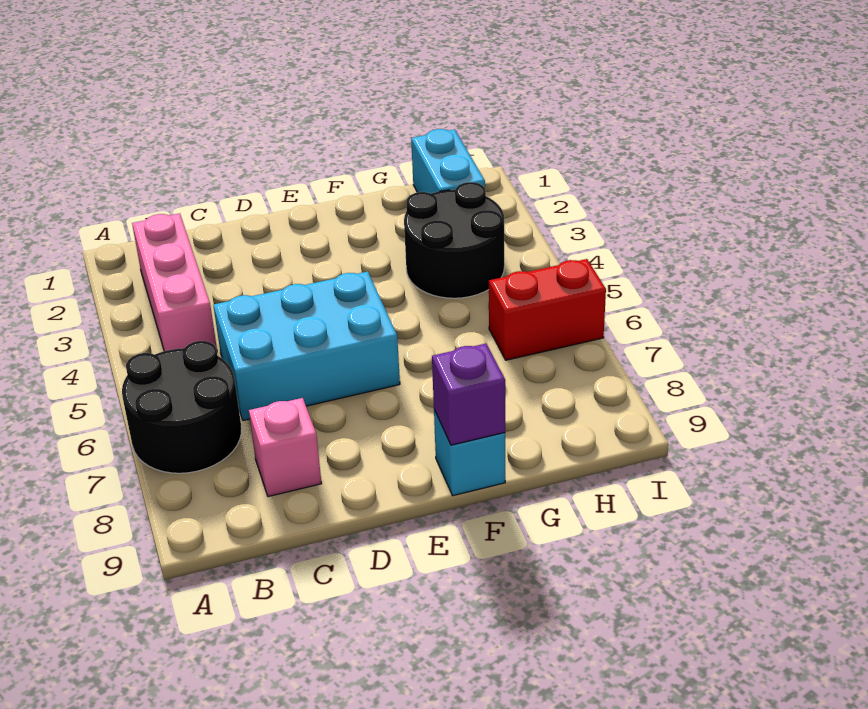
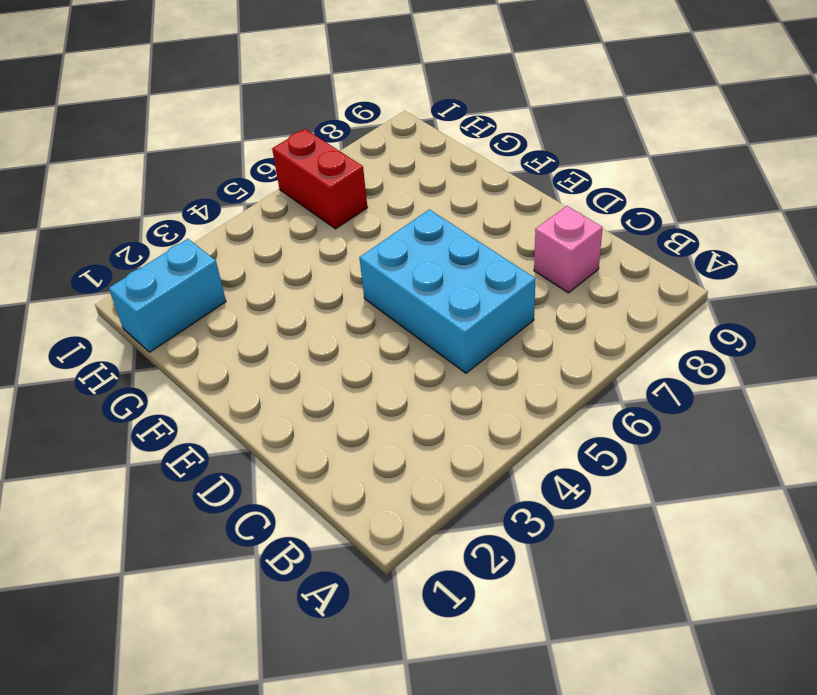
none -> black 2x2 round brick [122,341,242,473]
none -> pink 1x3 brick [132,213,217,351]

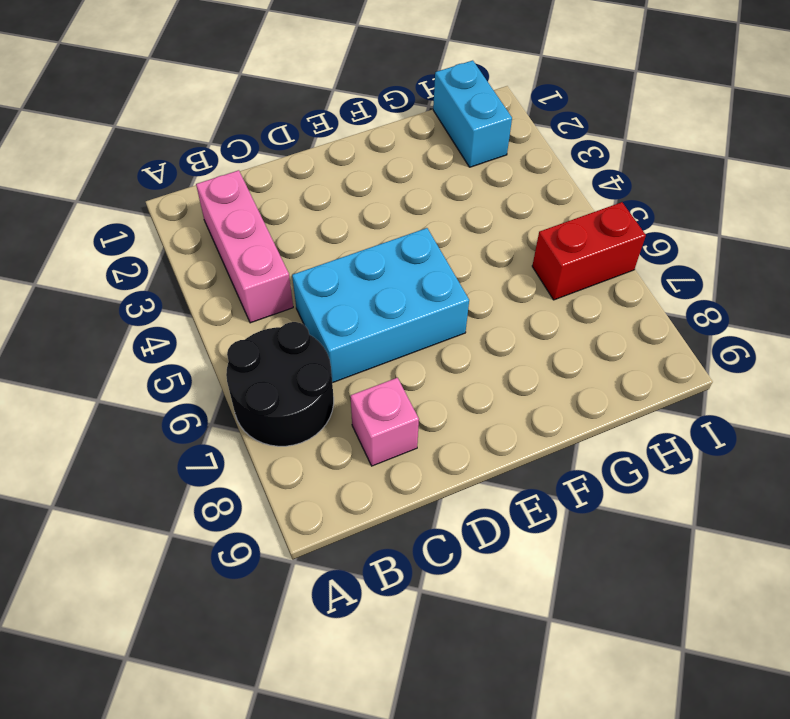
none -> cyan 1x1 brick [434,410,505,496]
none -> black 2x2 round brick [404,182,504,298]

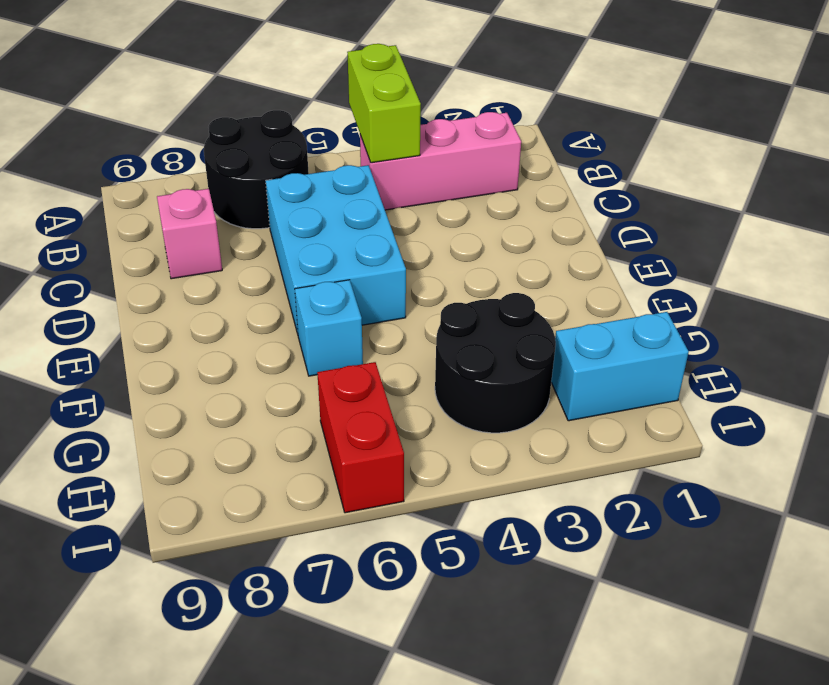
lime 1x2 brick [347,44,421,163] -> none
cyan 1x1 brick [295,280,363,376] -> cyan 1x1 brick moved to [434,410,505,496]
none -> purple 1x1 brick [432,343,505,445]

